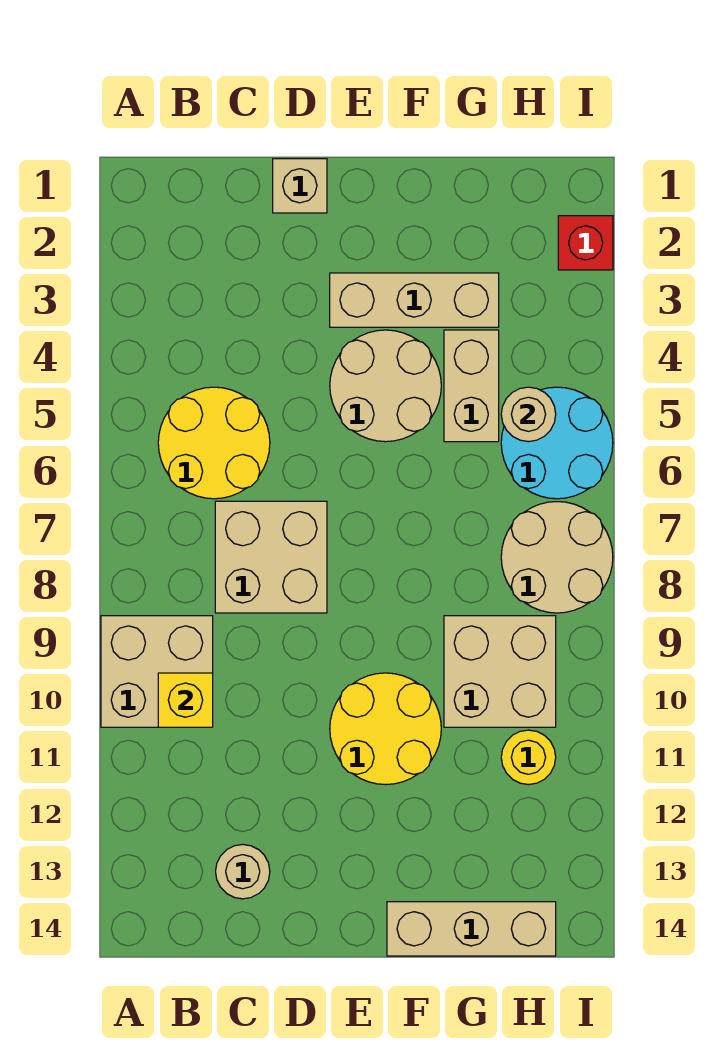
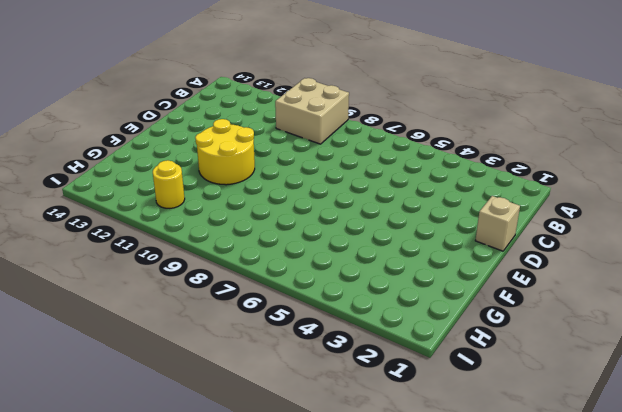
none -> yellow 2x2 round brick [158,387,270,499]
none -> tan 2x2 brick [215,501,327,613]
none -> tan 1x1 round brick [216,844,270,899]

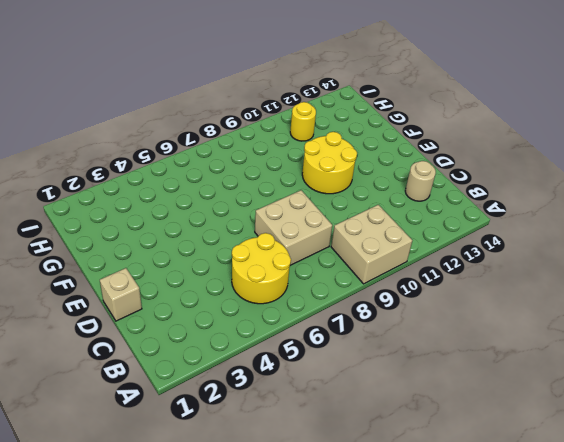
none -> tan 1x3 brick [330,273,499,327]
none -> tan 2x2 round brick [330,330,441,442]
none -> tan 1x3 brick [387,902,556,956]

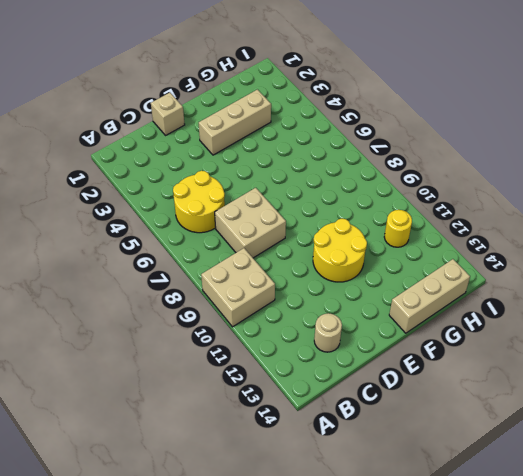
none -> tan 2x2 round brick [330,330,441,442]
none -> tan 1x2 brick [444,330,499,442]
none -> tan 2x2 brick [444,616,556,727]

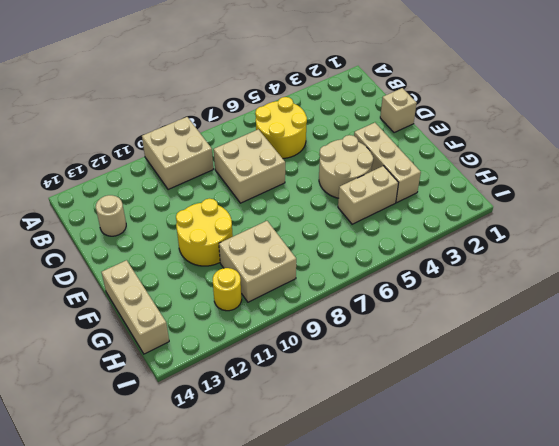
none -> cyan 2x2 round brick [501,387,613,499]
none -> tan 2x2 round brick [501,502,613,613]
none -> red 1x1 brick [558,216,613,270]

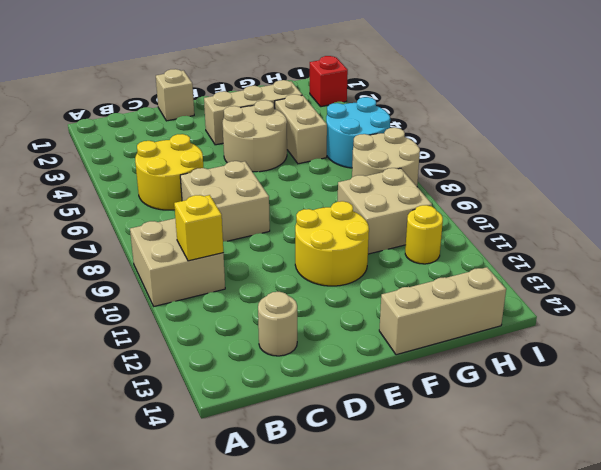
none -> tan 1x1 round brick [501,387,556,442]

